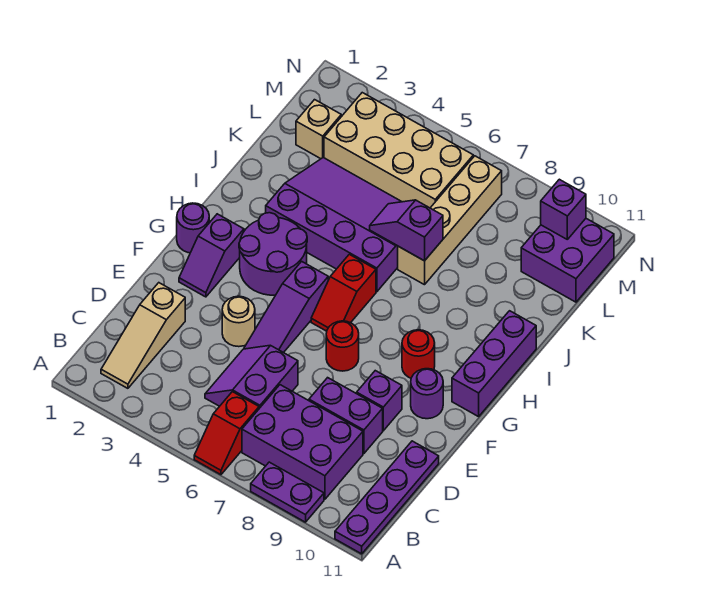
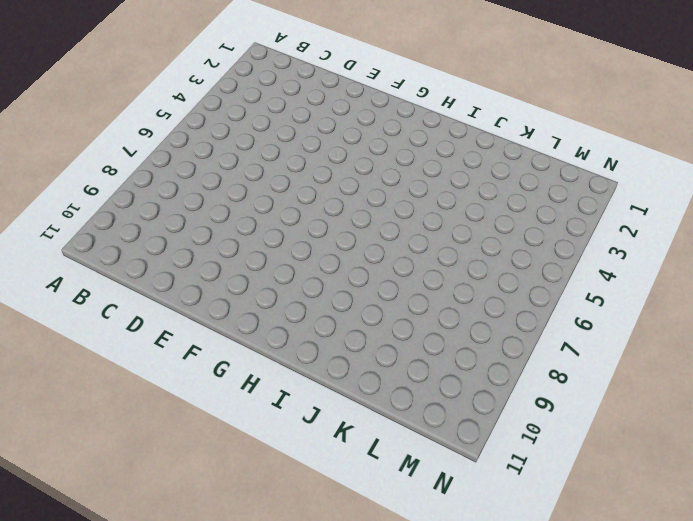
none -> red 1x2 slope [194,392,259,475]
none -> purple 1x2 plate [251,462,324,522]
none -> purple 1x4 plate [335,441,439,554]

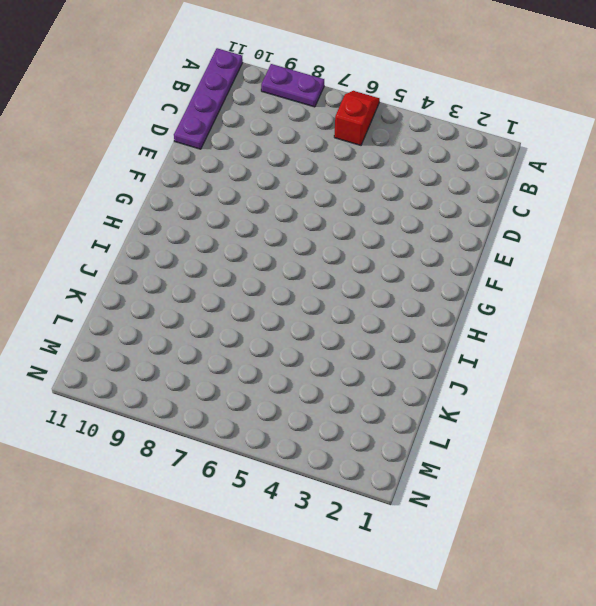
none -> tan 1x3 slope [101,283,185,388]
none -> purple 2x3 brick [242,385,363,499]
none -> purple 2x2 slope [205,346,298,408]

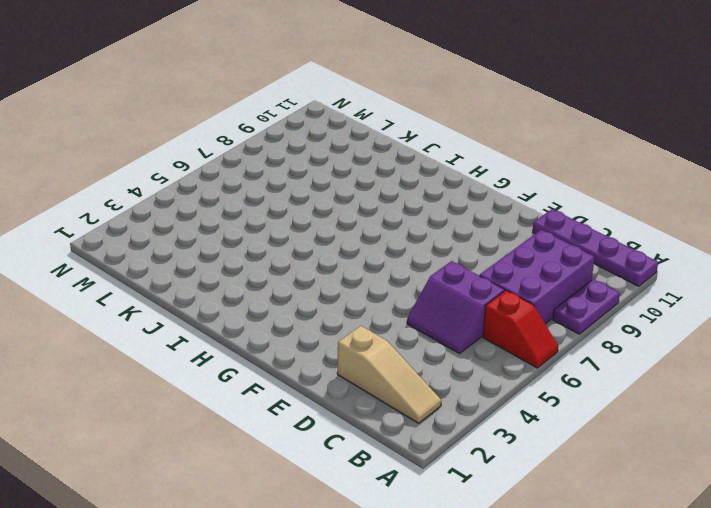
none -> purple 1x2 brick [309,378,383,454]
none -> tan 1x1 round brick [222,296,255,347]
none -> purple 1x3 slope [244,261,328,353]

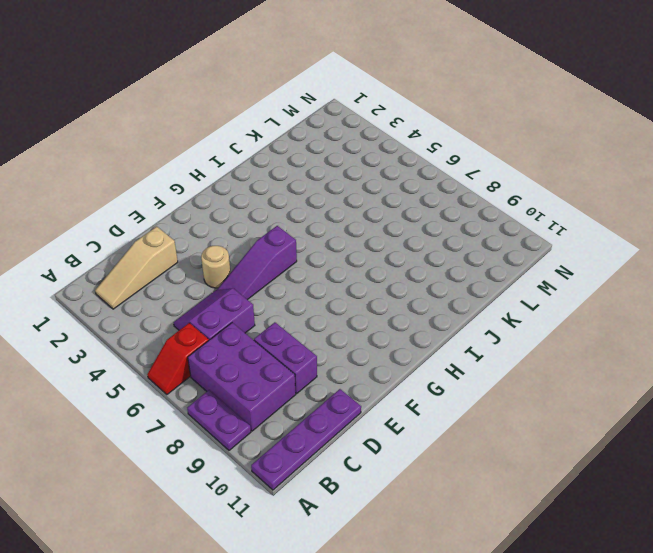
none -> purple 1x1 brick [357,371,402,431]
none -> purple 1x2 slope [179,214,244,297]
none -> red 1x1 round brick [326,321,359,371]

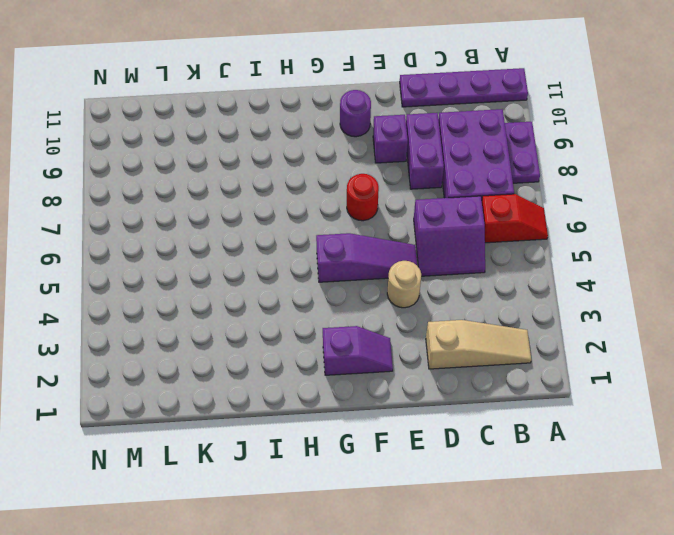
none -> purple 1x1 round brick [177,203,209,253]
none -> purple 2x2 round brick [239,213,307,295]
none -> red 1x2 slope [311,254,376,331]

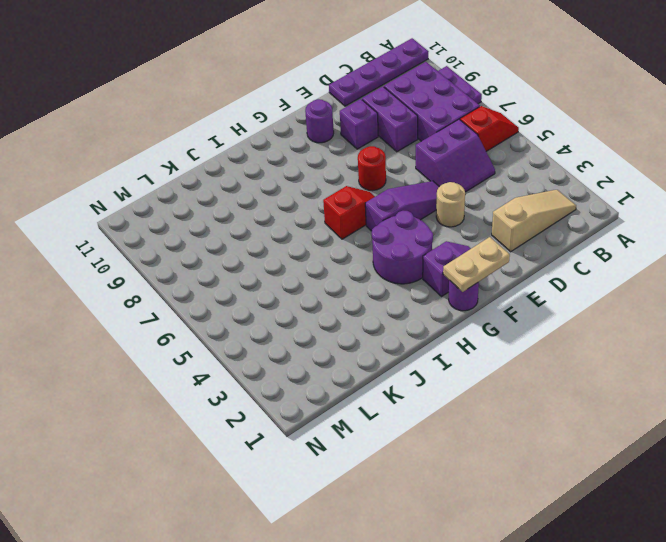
tan 1x2 plate [443,237,510,292] -> none
none -> red 1x1 round brick [402,330,435,378]
none -> purple 1x3 brick [452,311,536,417]
none -> purple 3x4 slope [266,158,402,292]

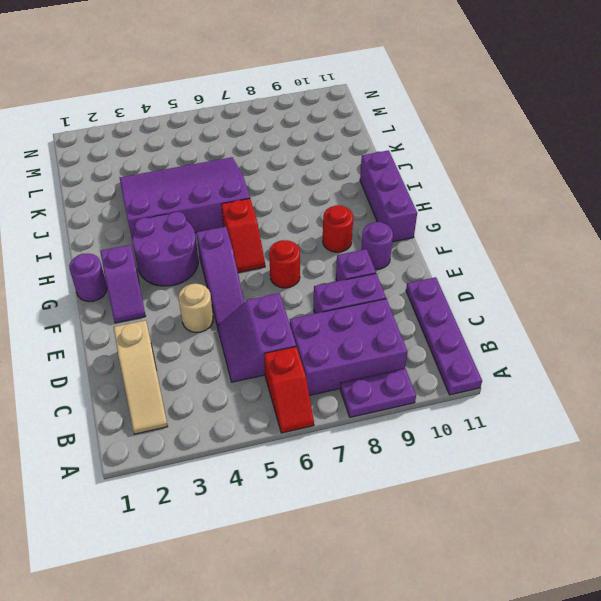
none -> tan 1x4 brick [398,156,502,285]
none -> tan 1x1 brick [296,100,341,159]
none -> tan 2x4 brick [324,93,473,208]

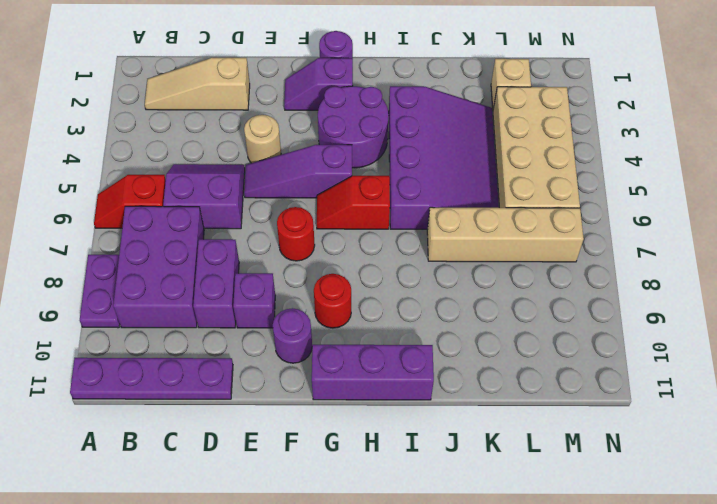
none -> purple 2x2 brick [521,219,614,302]
none -> purple 1x2 slope [370,200,443,261]
none -> purple 1x1 brick [541,179,586,239]

